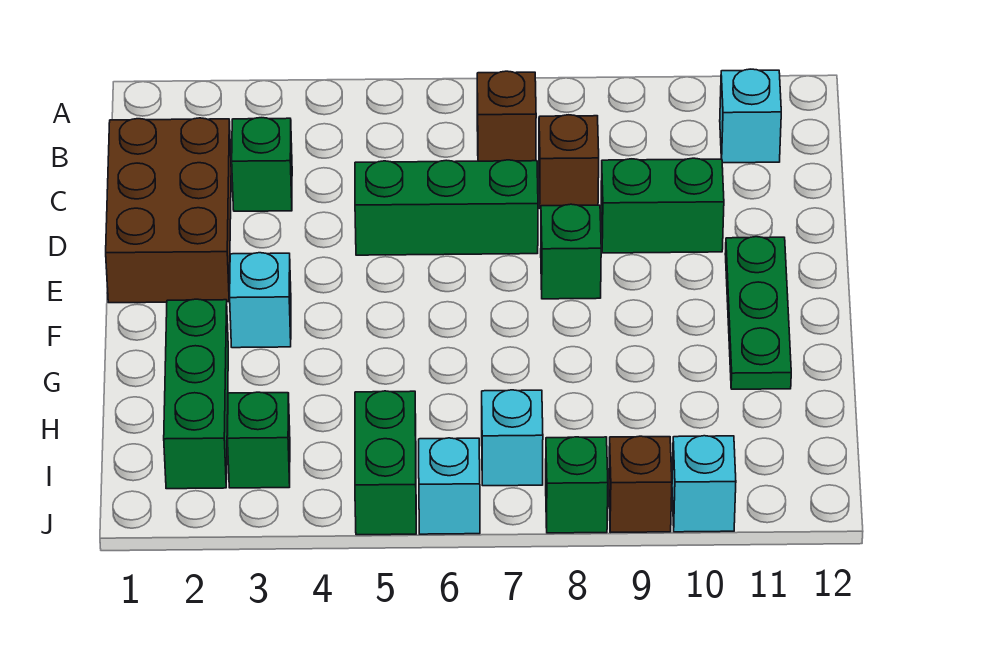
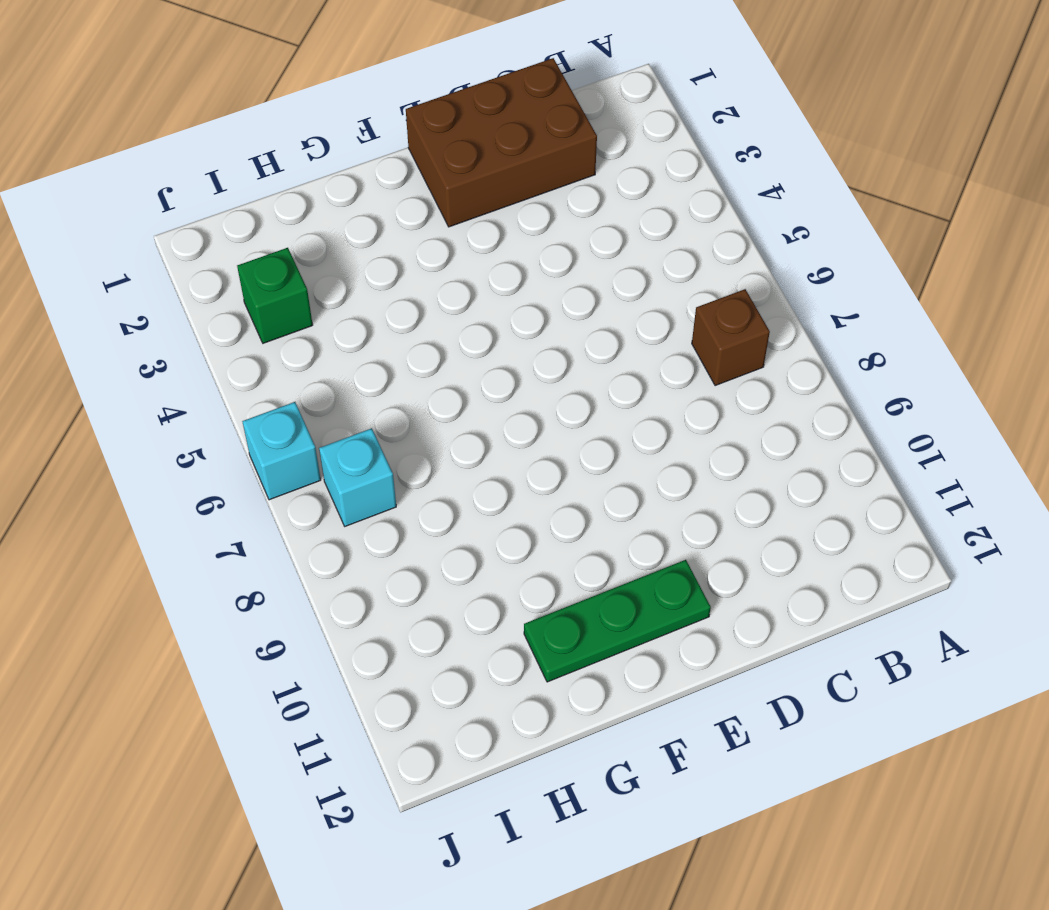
none -> cyan 1x1 brick [720,69,781,163]
none -> green 1x1 brick [232,118,292,211]
none -> brown 1x1 brick [539,115,599,209]

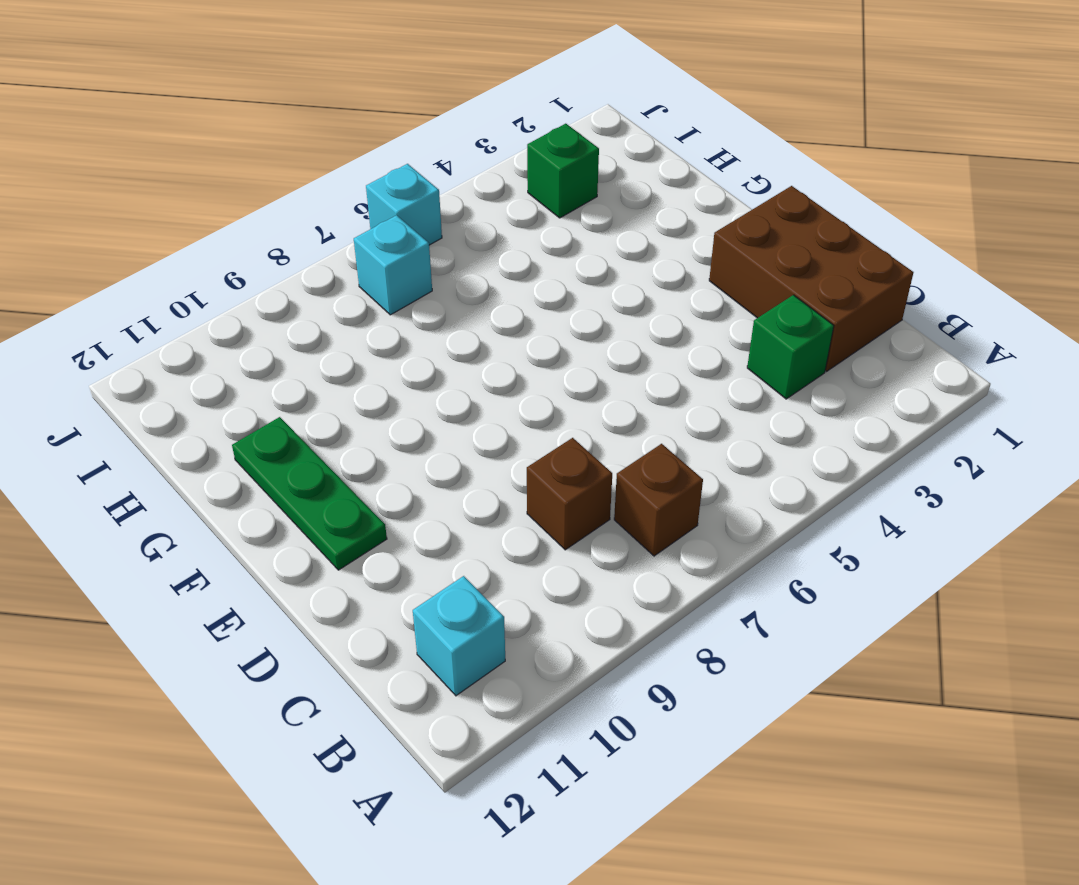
none -> green 1x3 brick [355,160,538,255]
none -> green 1x2 brick [601,158,724,253]
none -> green 1x1 brick [541,204,601,299]

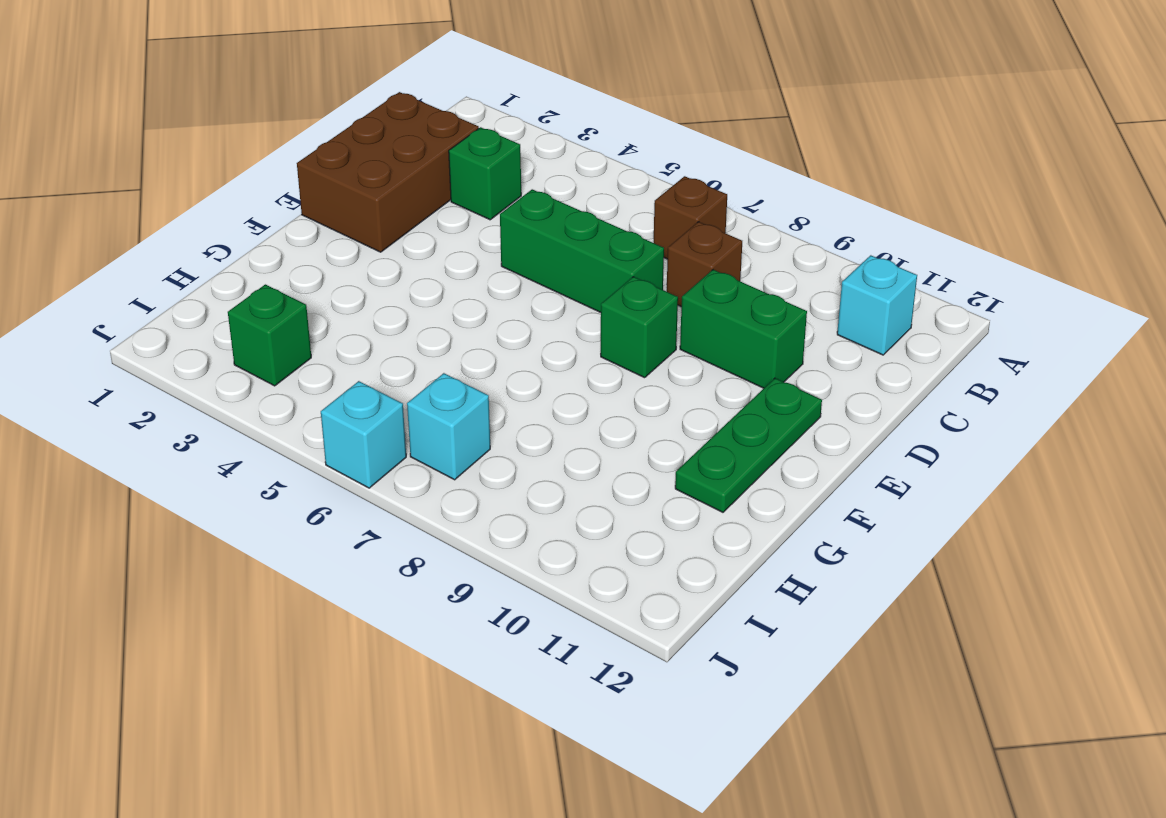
none -> cyan 1x1 brick [230,253,291,348]
none -> green 1x3 brick [164,299,228,489]
none -> green 1x2 brick [355,391,416,535]

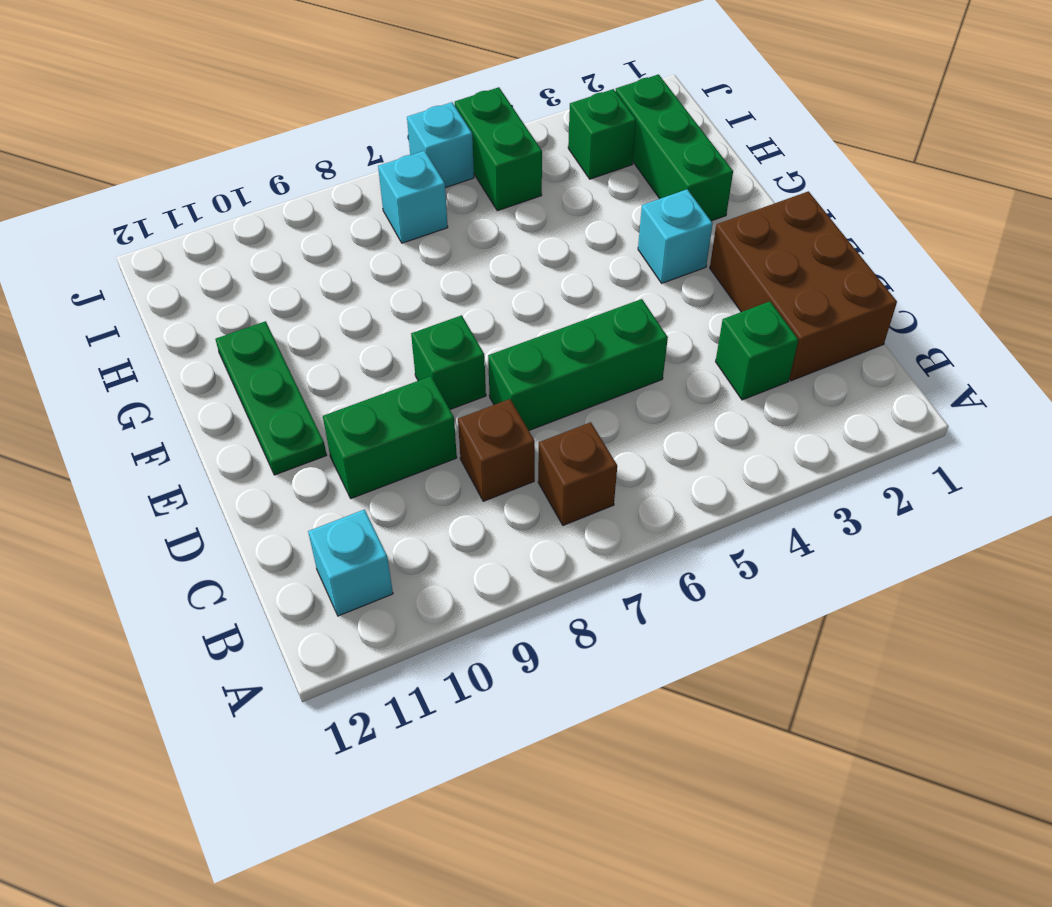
none -> green 1x1 brick [546,437,608,533]
none -> brown 1x1 brick [609,436,672,532]
none -> cyan 1x1 brick [672,436,736,532]

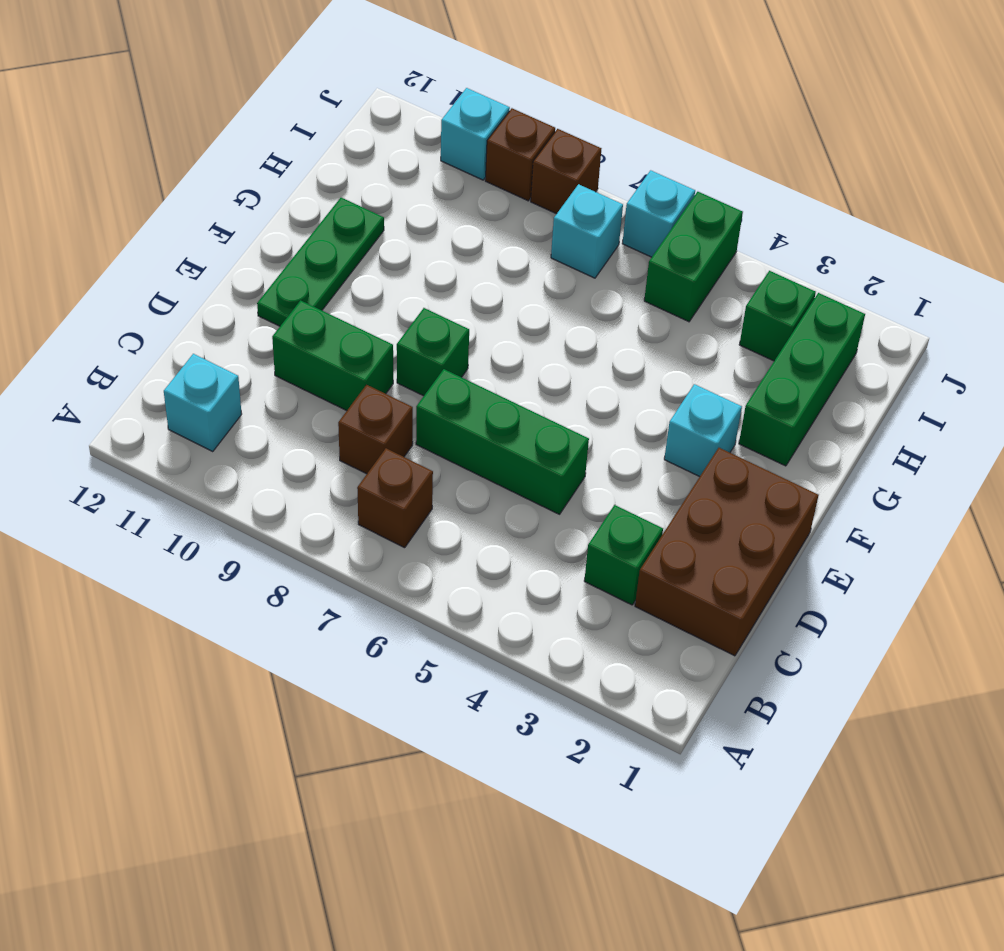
brown 1x1 brick [531,129,601,214] -> green 1x1 brick [546,437,608,533]

